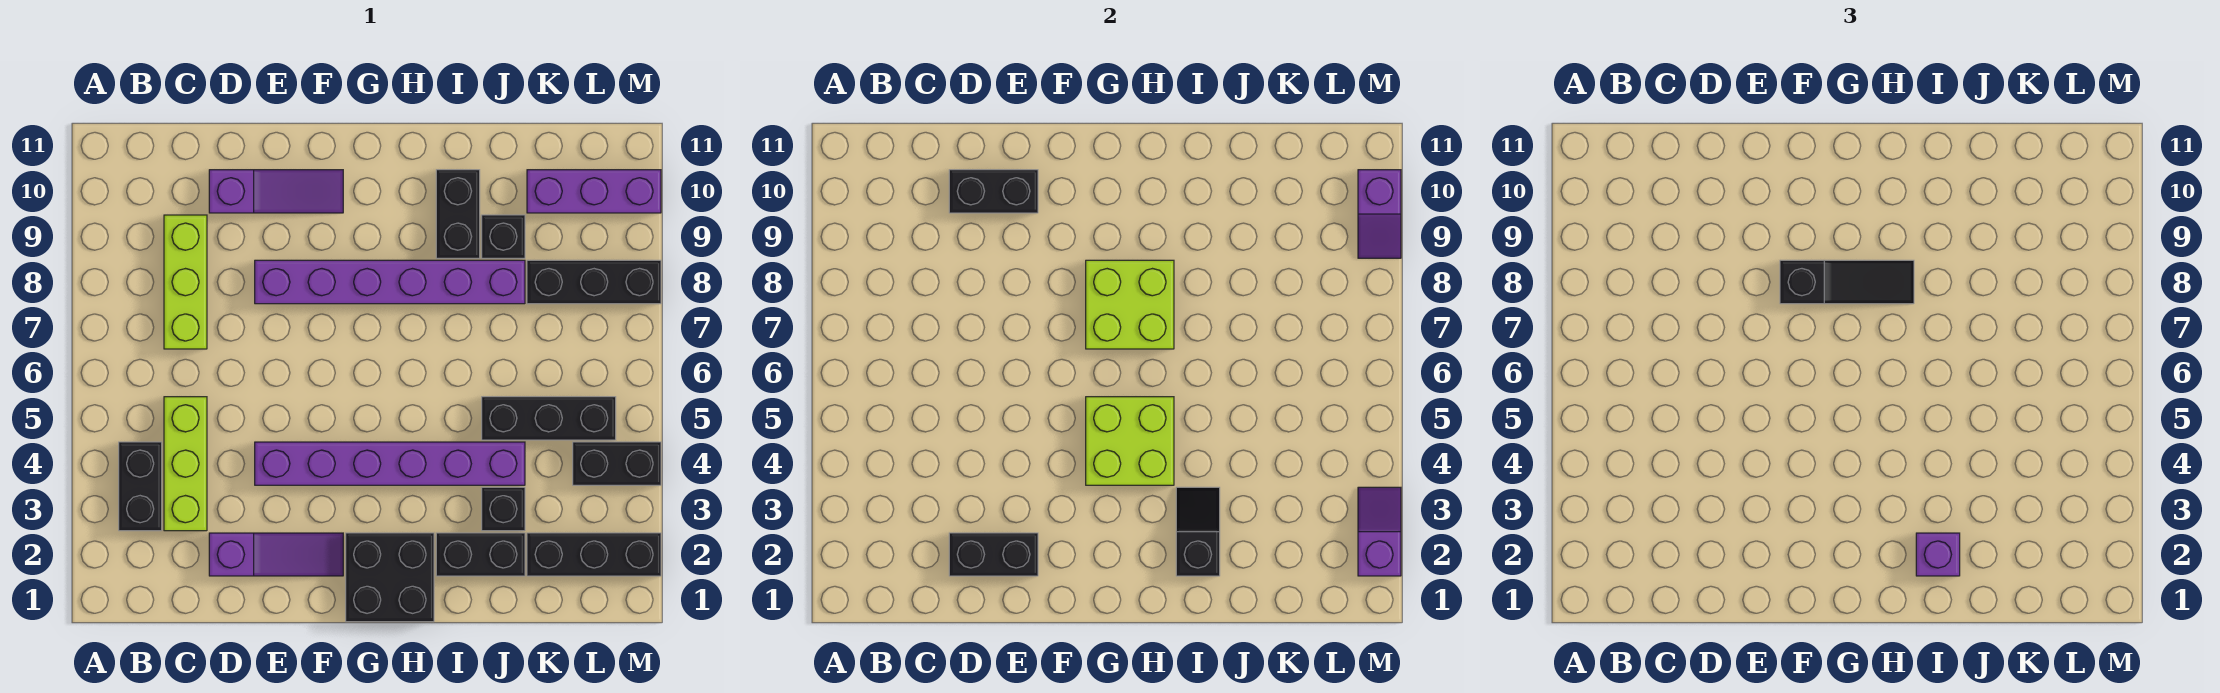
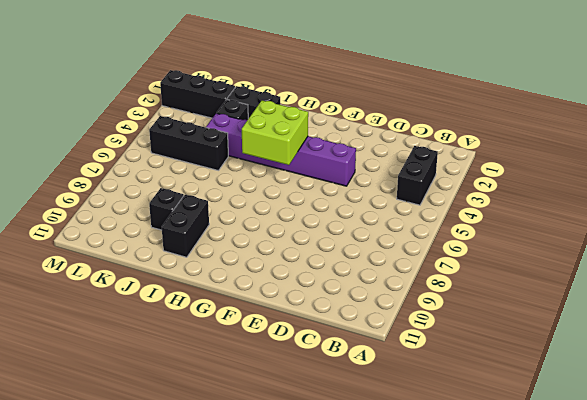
none -> lime 1x3 brick [164,397,207,531]
none -> lime 1x3 brick [164,215,207,349]
none -> purple 1x3 slope [209,533,343,576]

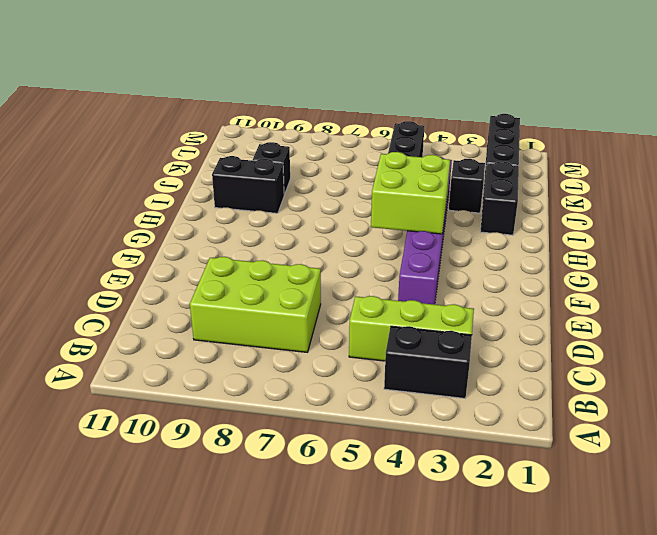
lime 2x3 brick [190,257,321,352] -> lime 1x3 brick [164,215,207,349]
none -> purple 1x3 slope [209,533,343,576]
none -> purple 1x3 slope [209,170,343,213]
none -> purple 1x6 brick [255,260,525,304]

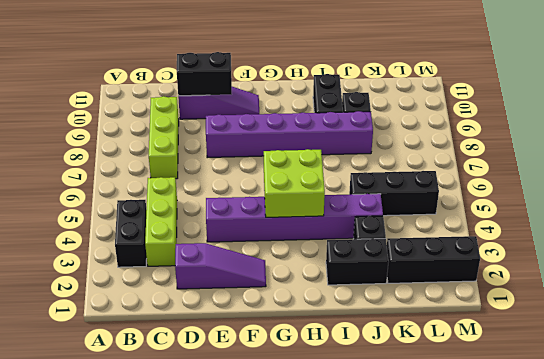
none -> black 2x2 brick [346,533,434,622]
none -> black 1x3 brick [527,260,661,304]
none -> purple 1x3 brick [527,170,661,213]

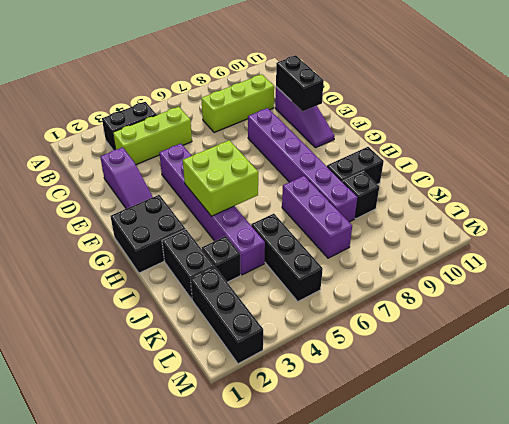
purple 1x3 brick [282,176,352,258] -> purple 1x3 brick moved to [527,170,661,213]
none -> black 1x3 brick [527,260,661,304]
none -> black 1x2 brick [573,442,661,485]
none -> black 1x2 brick [949,533,1038,576]

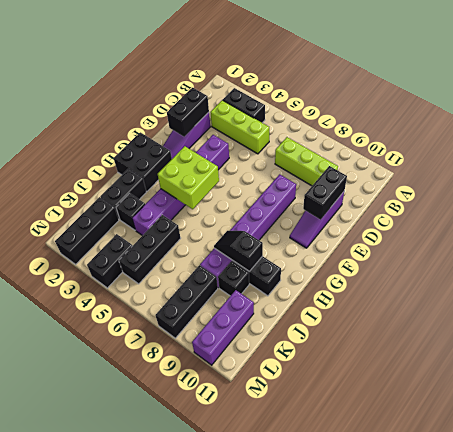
black 1x2 slope [214,230,263,272] -> black 1x2 slope turned to [1176,487,1220,576]
none -> lime 2x2 brick [1086,260,1174,349]
none -> purple 1x2 slope [1358,487,1401,576]
none -> purple 1x2 slope [1358,170,1401,258]

